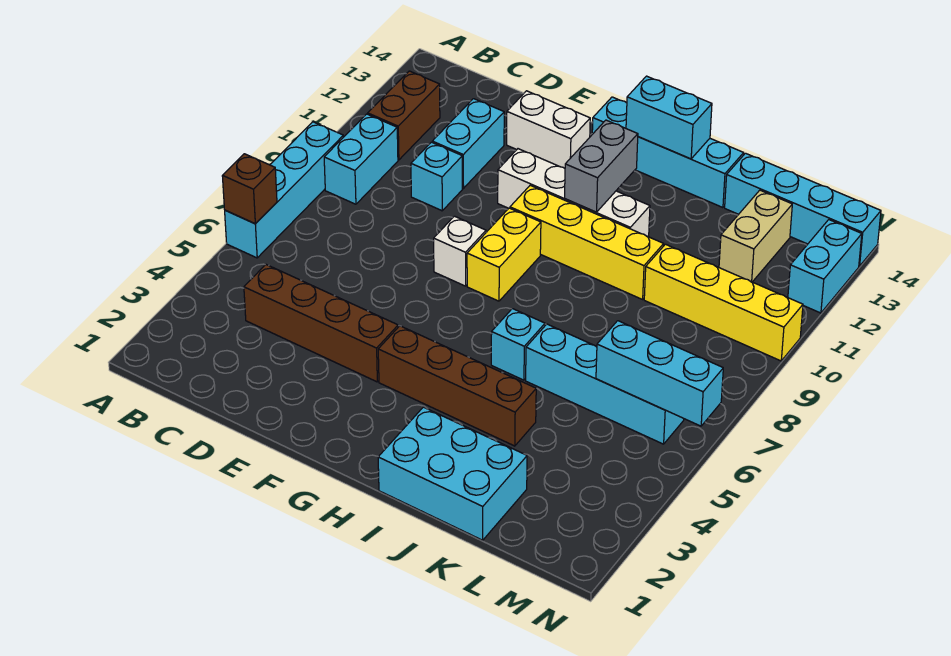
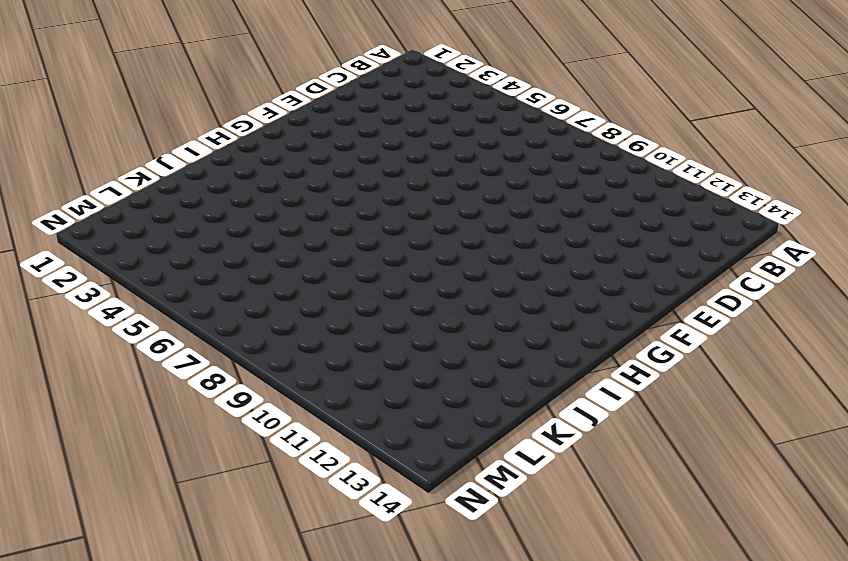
none -> cyan 1x4 brick [225,122,343,258]
none -> cyan 1x2 brick [324,114,398,204]
none -> brown 1x2 brick [368,71,440,160]

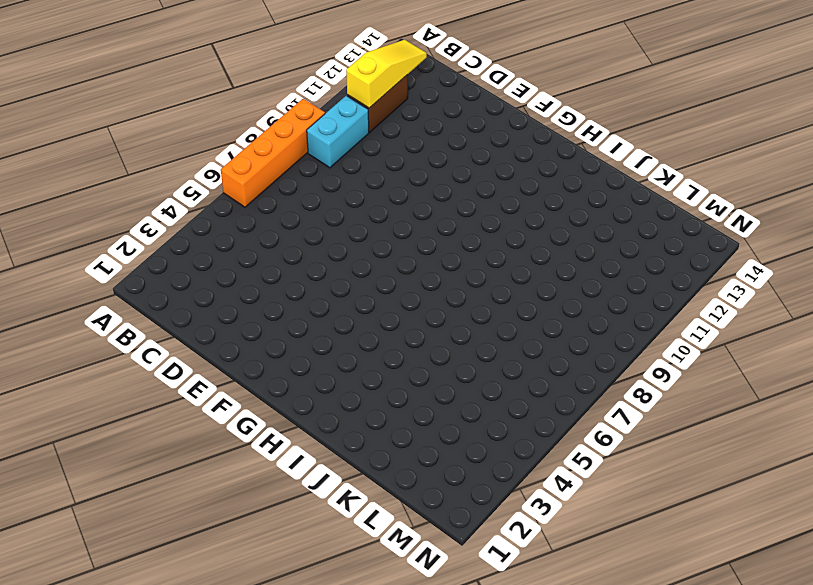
orange 1x4 brick [221,99,325,207] -> cyan 1x4 brick [225,122,343,258]
yellow 1x3 slope [346,40,427,108] -> none
none -> brown 1x4 brick [244,265,398,382]
none -> cyan 1x1 brick [411,142,462,211]
none -> cyan 1x2 brick [432,99,504,188]

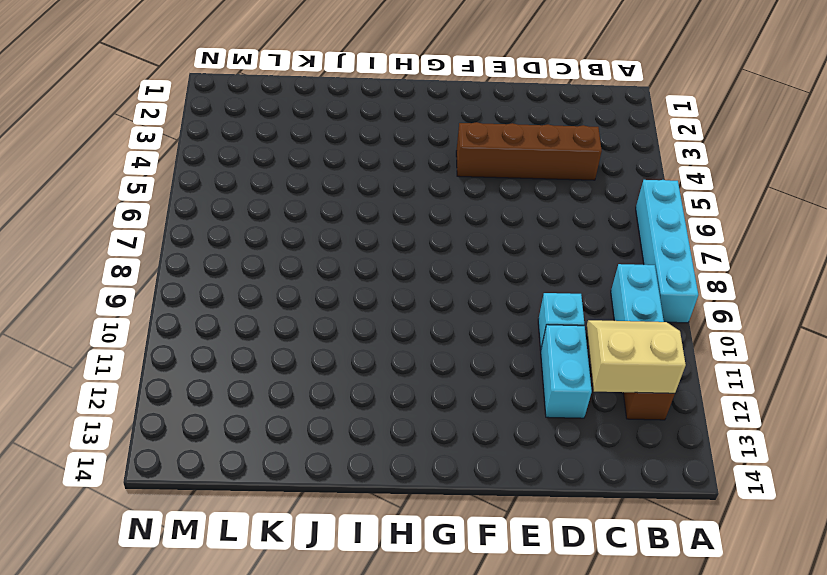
tan 2x2 slope [587,320,686,393] -> none
none -> white 1x2 brick [507,91,590,168]
none -> white 1x1 brick [434,216,486,286]
none -> white 1x4 brick [498,149,650,237]

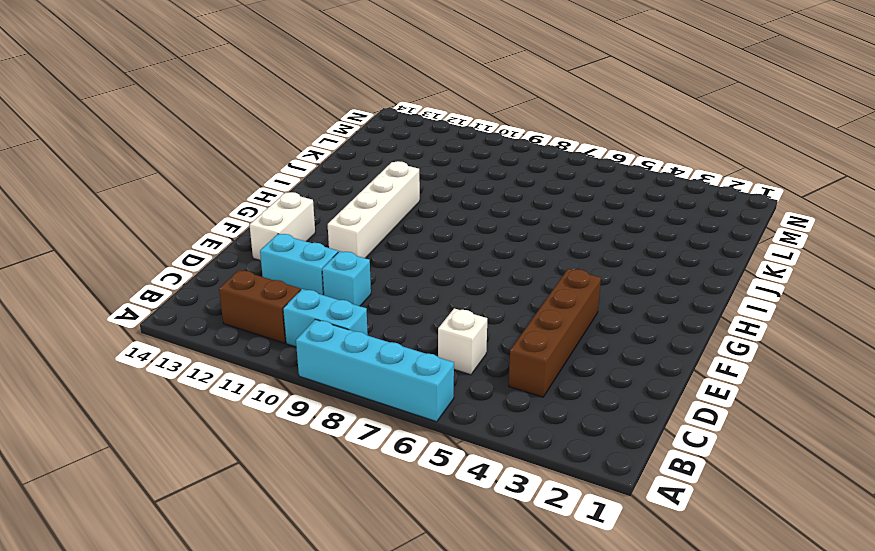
white 1x1 brick [438,308,487,375] -> white 1x1 brick moved to [434,216,486,286]
none -> brown 1x4 brick [378,326,536,446]
none -> yellow 1x2 brick [467,208,541,301]
none -> yellow 1x4 brick [510,185,664,299]

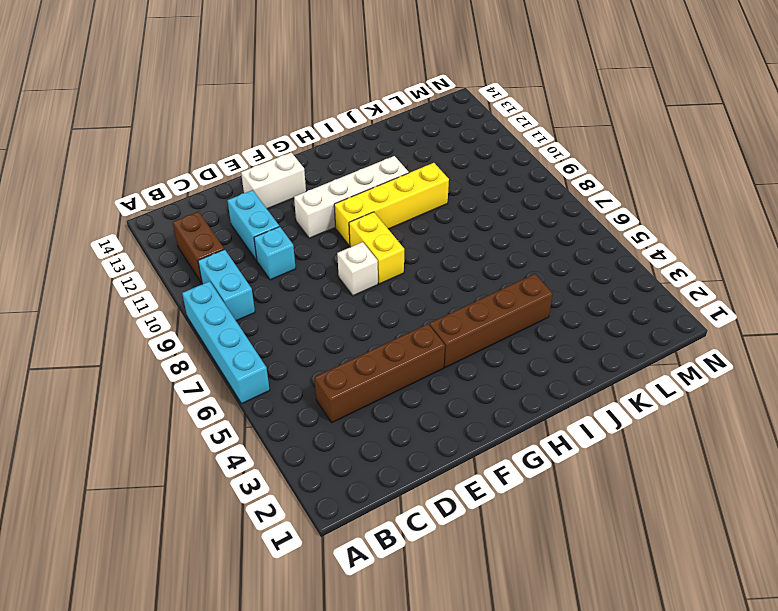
none -> cyan 1x4 brick [592,97,744,208]
none -> cyan 2x3 brick [378,407,527,540]
none -> cyan 1x1 brick [491,309,545,380]

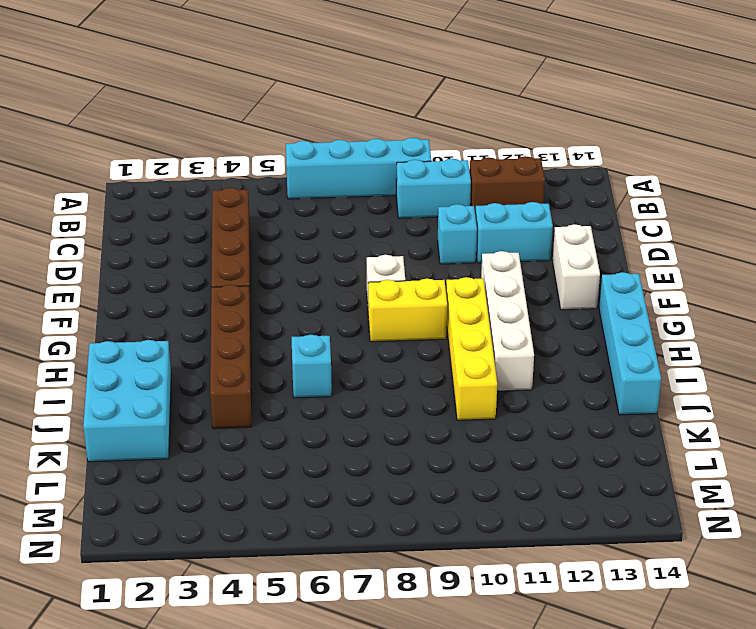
none -> cyan 1x4 brick [526,324,684,444]
none -> yellow 1x4 brick [644,244,803,361]
none -> cyan 1x4 brick [725,153,881,266]

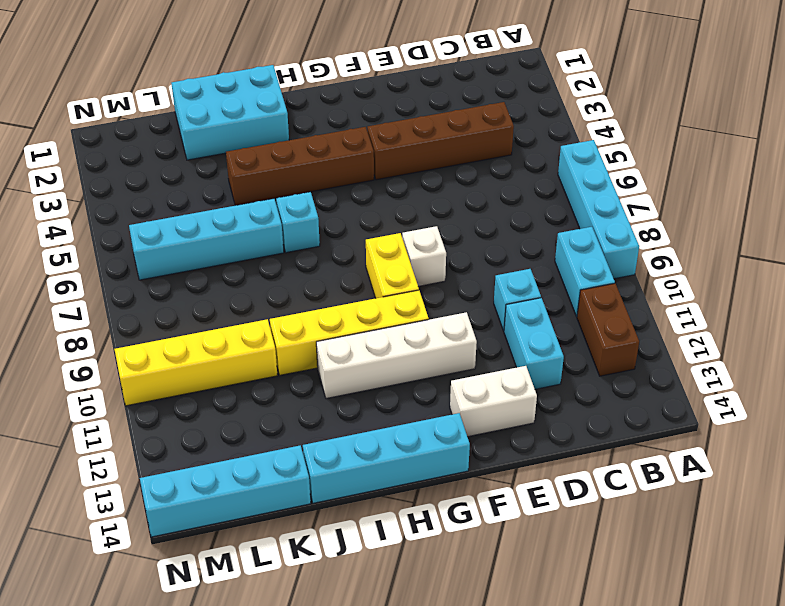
none -> tan 1x2 brick [719,190,792,282]
none -> cyan 1x2 brick [788,220,862,313]
none -> brown 1x1 brick [222,154,277,224]

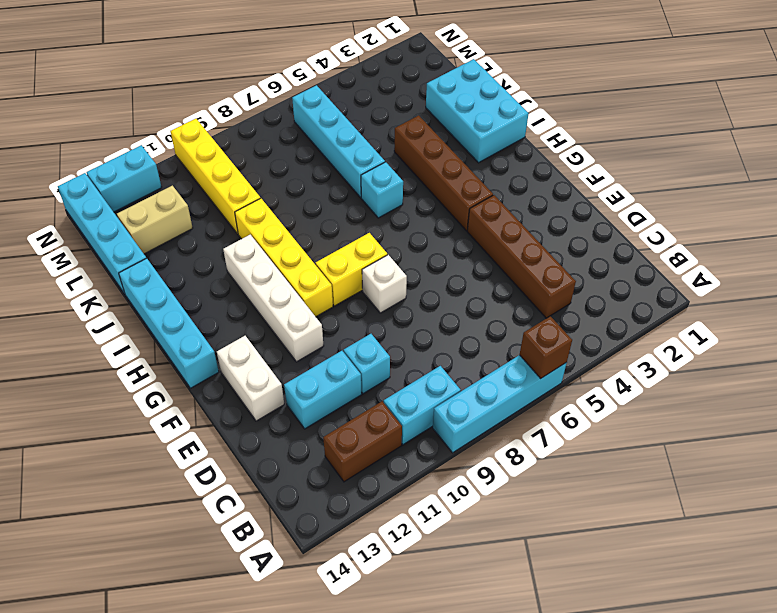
none -> grey 1x2 brick [565,120,638,212]
none -> cyan 1x2 brick [626,76,712,159]
none -> cyan 1x3 brick [596,321,723,426]

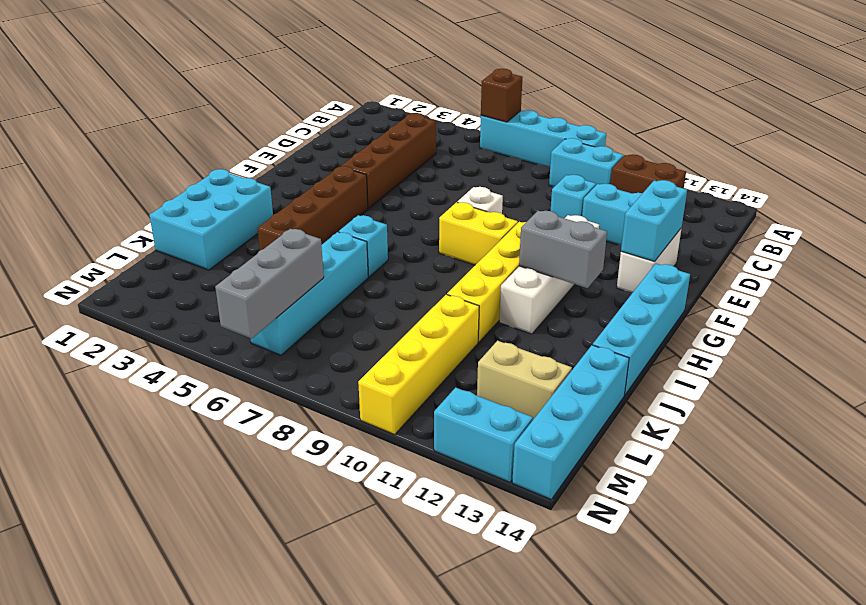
cyan 1x2 brick [621,180,687,261] -> cyan 1x2 brick moved to [626,76,712,159]
grey 1x3 brick [215,229,324,339] -> cyan 1x3 brick [596,321,723,426]

